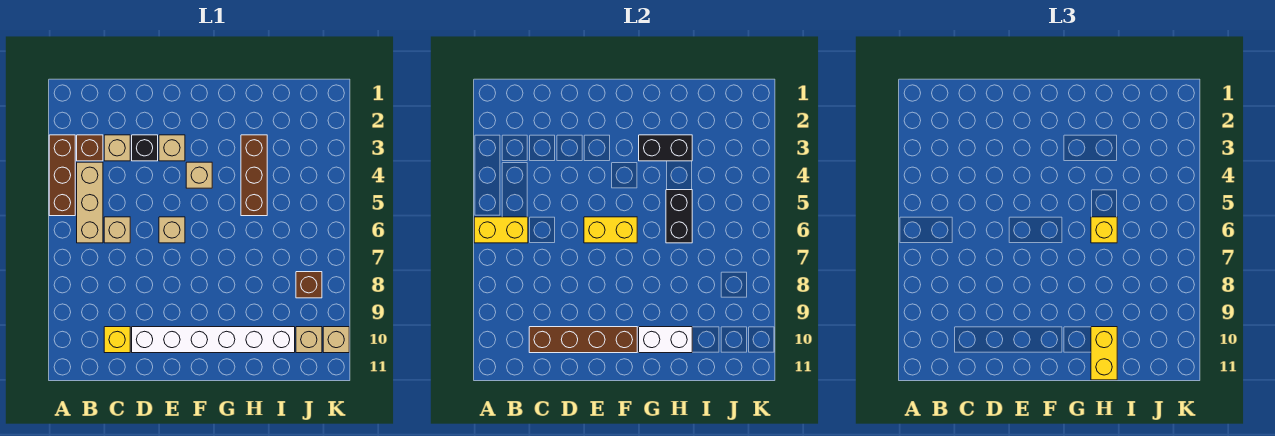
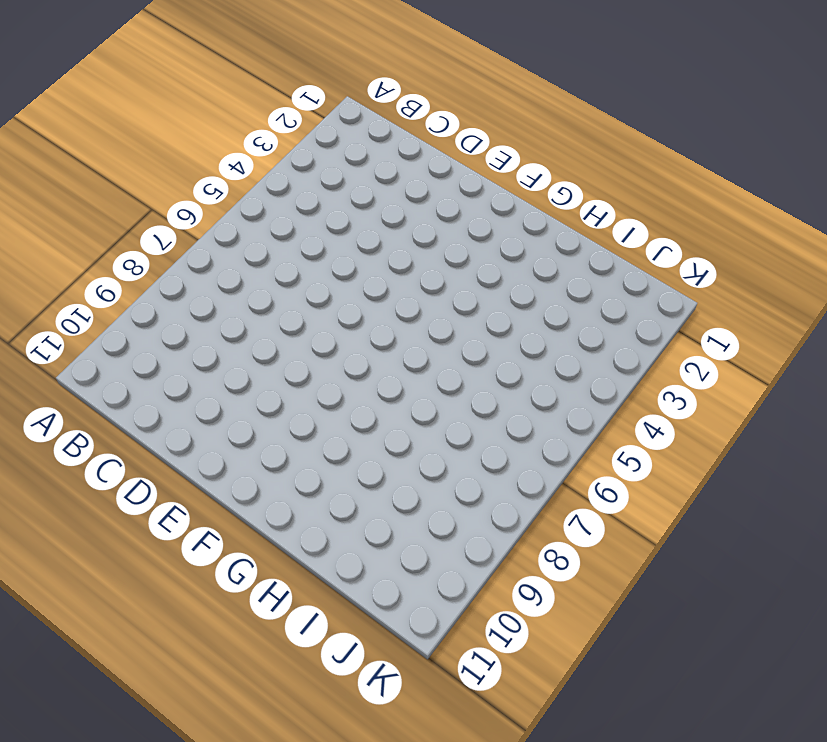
none -> brown 1x3 brick [49,135,75,216]
none -> brown 1x1 brick [77,135,103,161]
none -> tan 1x3 brick [77,162,103,243]

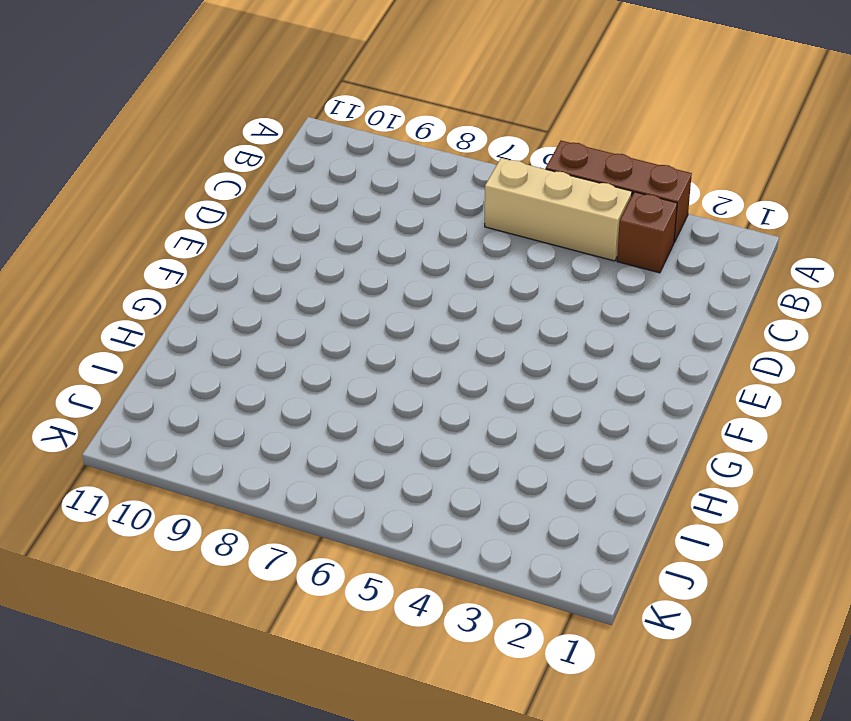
none -> tan 1x1 brick [104,135,130,161]
none -> tan 1x1 brick [104,217,130,243]
none -> yellow 1x1 brick [104,327,130,353]

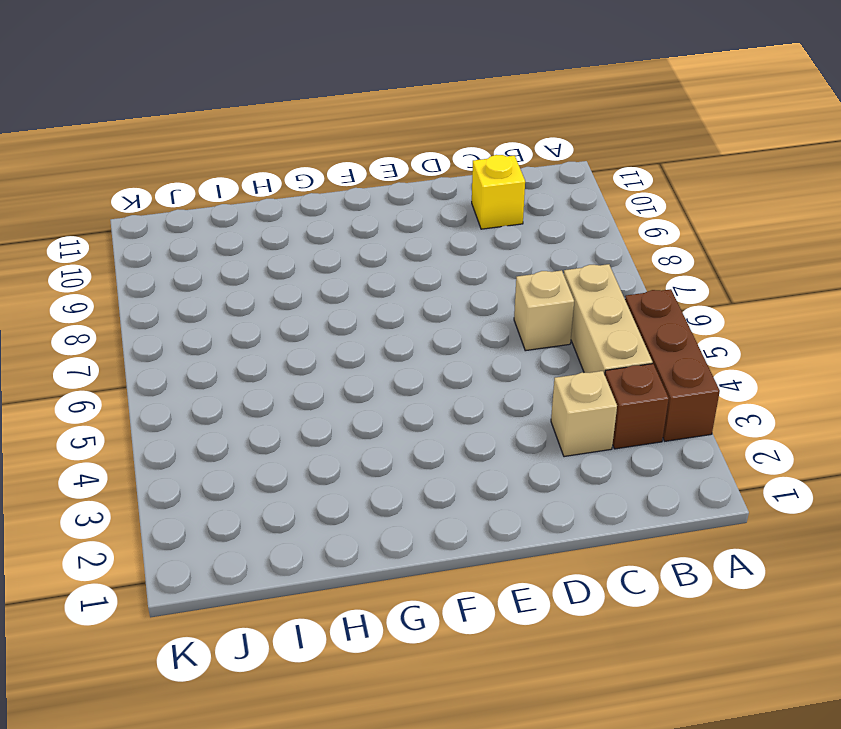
none -> black 1x1 brick [132,135,158,161]
none -> white 1x6 brick [132,327,295,353]
none -> tan 1x1 brick [159,135,185,161]

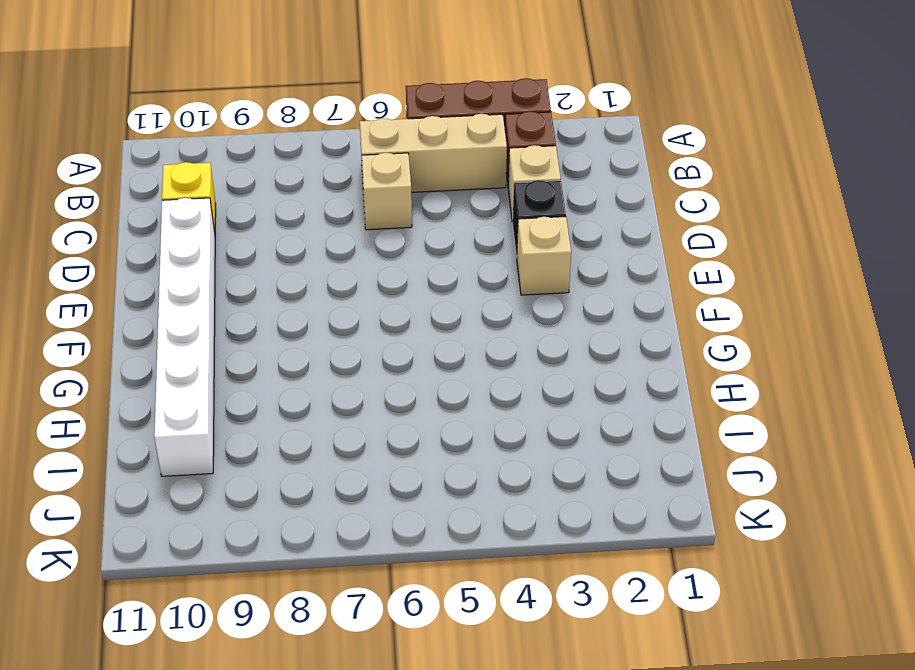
none -> tan 1x1 brick [159,217,185,243]
none -> tan 1x1 brick [186,162,212,188]
none -> brown 1x3 brick [241,135,267,216]

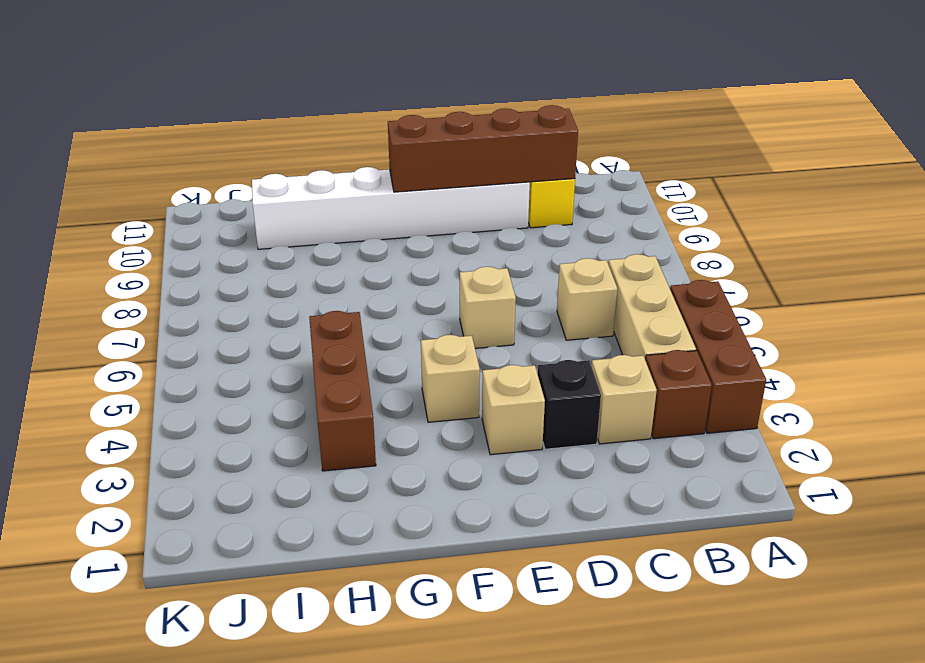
none -> brown 1x1 brick [296,272,322,298]
none -> tan 1x1 brick [296,327,322,353]
none -> tan 1x1 brick [323,327,349,353]

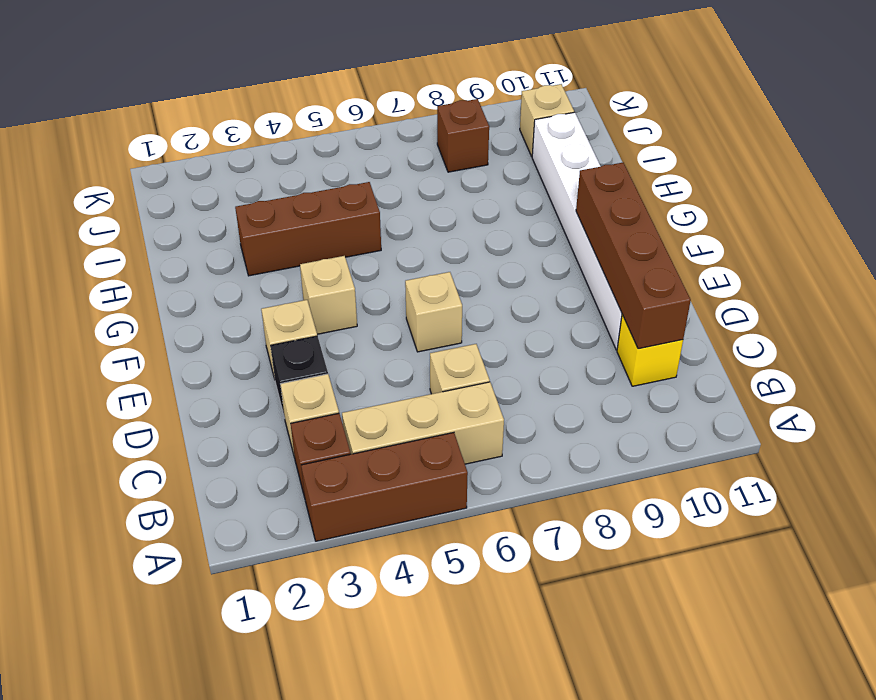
none -> tan 1x1 brick [323,327,349,353]
none -> yellow 1x2 brick [474,217,528,243]
none -> yellow 1x2 brick [584,217,637,243]

